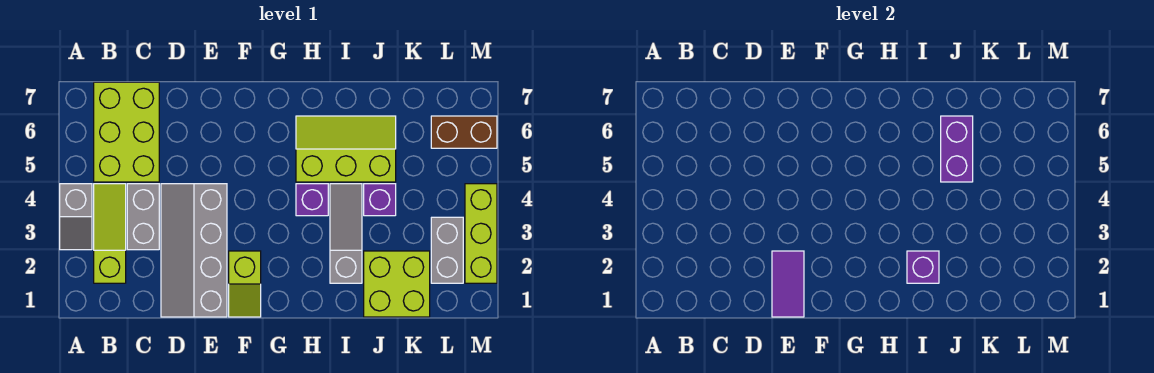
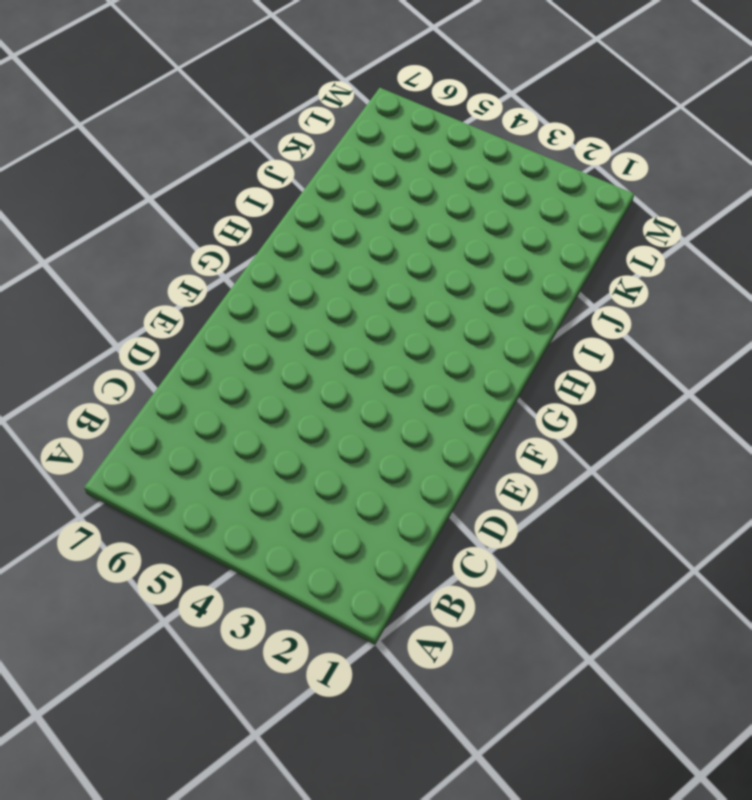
none -> grey 1x2 slope [60,184,92,250]
none -> lime 1x3 slope [94,184,126,283]
none -> lime 2x3 brick [94,82,159,182]

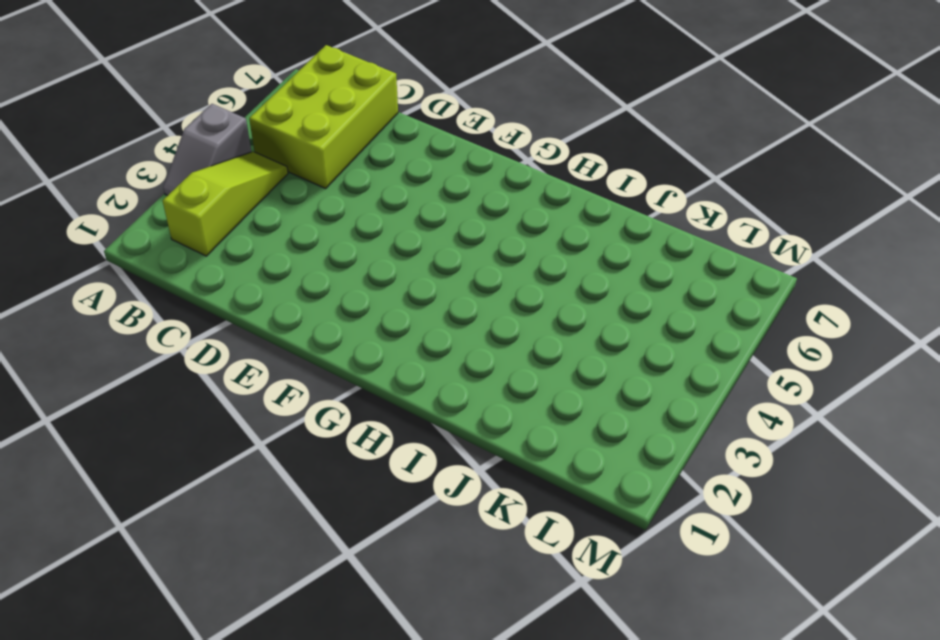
none -> grey 1x2 brick [127,184,159,250]
none -> grey 2x4 slope [161,184,227,317]
none -> lime 1x2 slope [229,251,261,317]

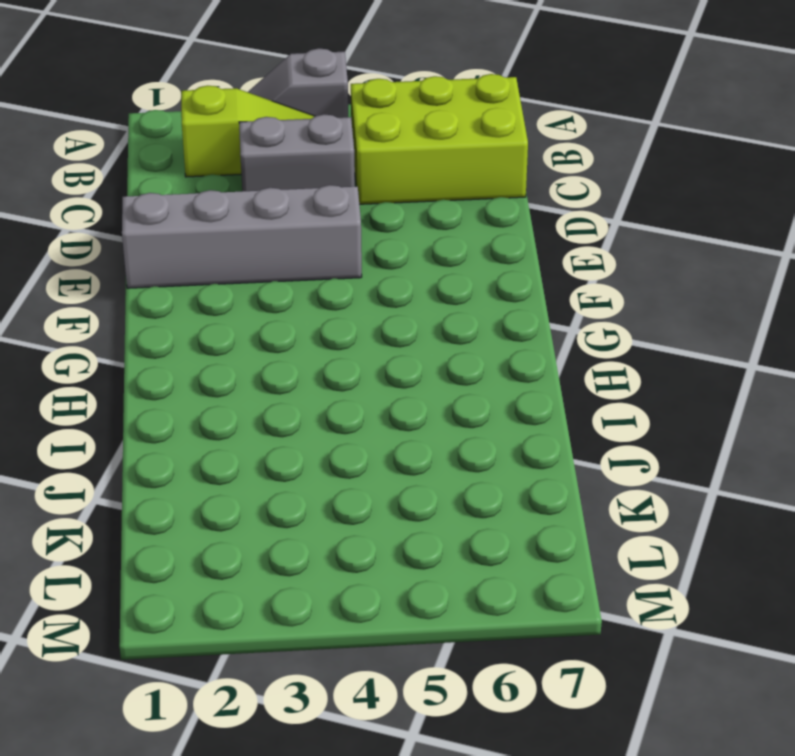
none -> lime 1x2 slope [229,251,261,317]
none -> purple 1x1 brick [296,184,328,216]
none -> lime 2x3 slope [296,116,396,182]

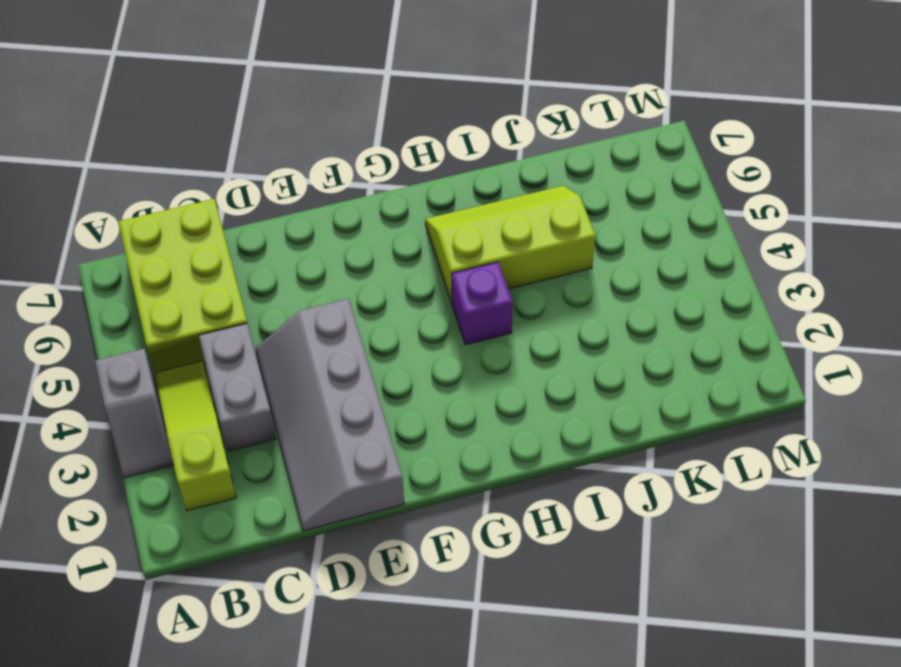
none -> lime 1x2 slope [229,251,261,317]
none -> grey 1x3 slope [330,184,362,283]
none -> lime 2x2 brick [364,251,430,317]

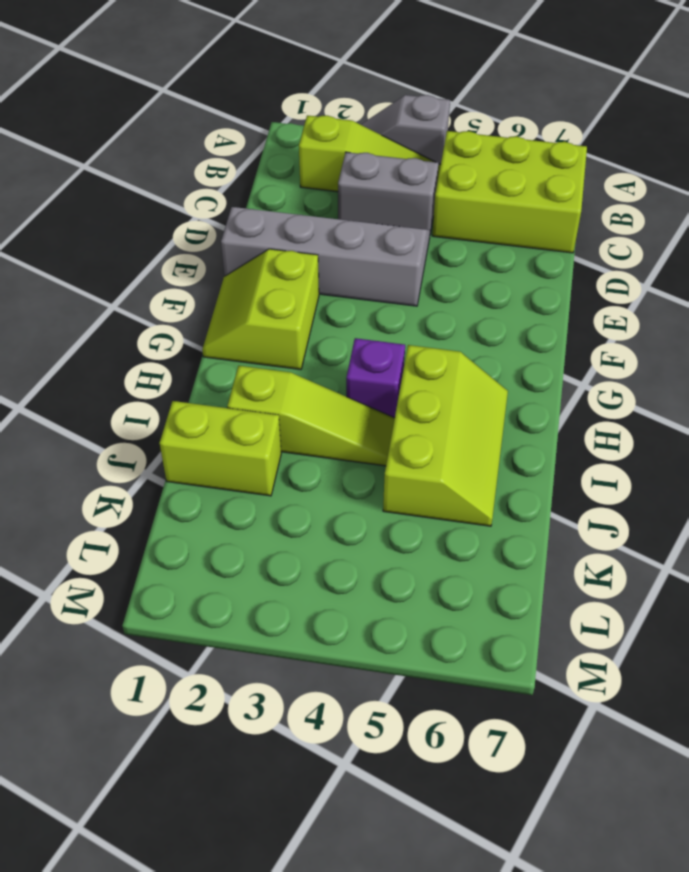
lime 2x2 slope [202,249,319,369] -> lime 1x2 slope [229,251,261,317]
lime 1x3 slope [227,366,395,466] -> grey 1x3 slope [330,184,362,283]
lime 1x2 brick [160,401,281,496] -> lime 2x2 brick [364,251,430,317]
none -> purple 1x1 brick [364,184,396,216]
none -> grey 1x2 brick [431,217,463,283]
none -> brown 1x2 brick [431,116,497,148]

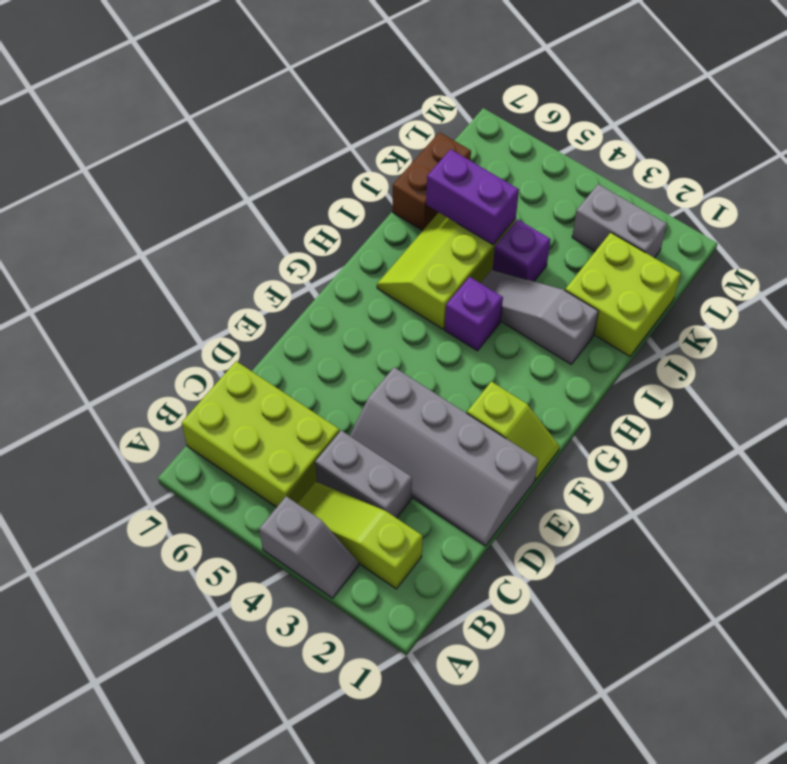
brown 1x2 brick [393,132,471,231] -> brown 1x2 brick moved to [431,116,497,148]
none -> lime 1x3 brick [465,184,497,283]
none -> purple 1x2 tile [772,251,804,317]
none -> purple 1x1 brick [907,251,939,283]

